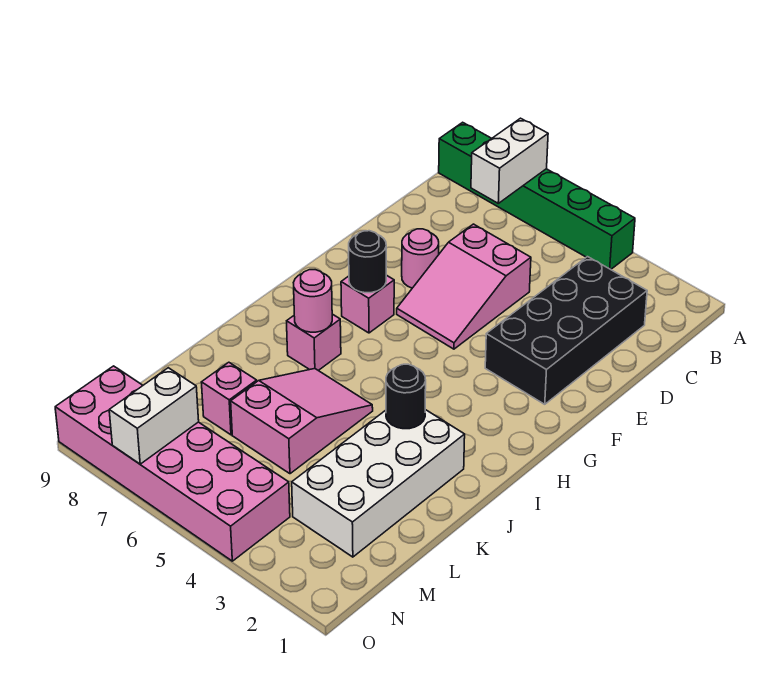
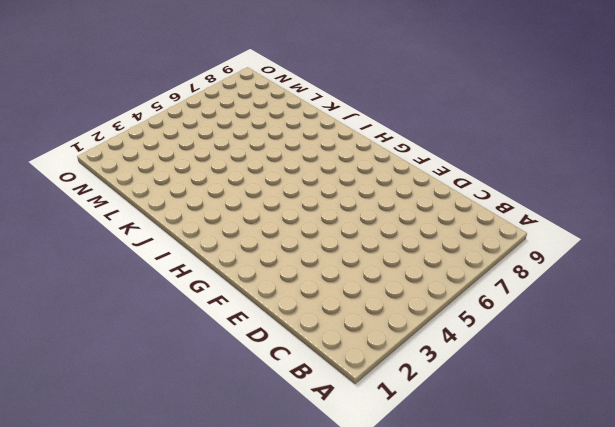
none -> green 1x6 brick [439,122,635,269]
none -> black 2x4 brick [485,257,647,404]
none -> pink 2x3 slope [397,224,531,349]

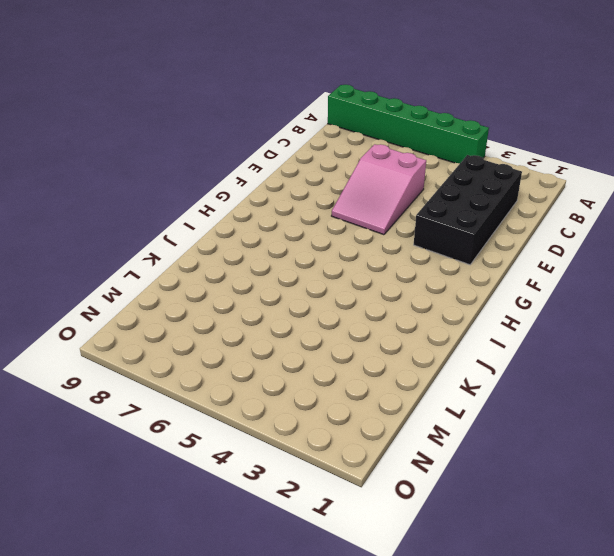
none -> pink 1x1 round brick [402,229,439,288]
none -> pink 1x1 brick [341,275,394,333]
none -> pink 1x1 brick [287,314,341,370]

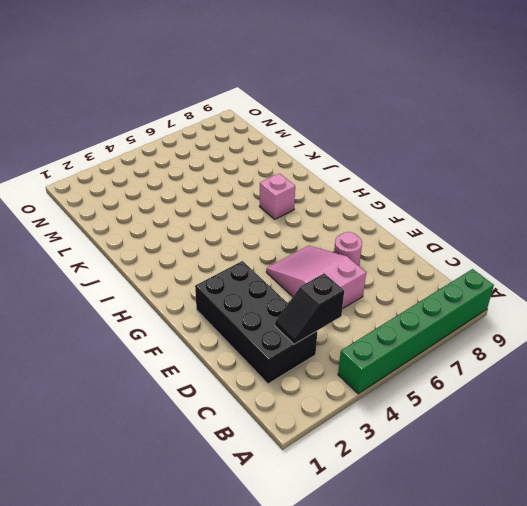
black 1x2 slope [275,273,344,344] -> none
none -> pink 1x1 brick [341,275,394,333]
none -> white 2x4 brick [292,410,465,557]
none -> pink 2x3 slope [231,369,373,474]

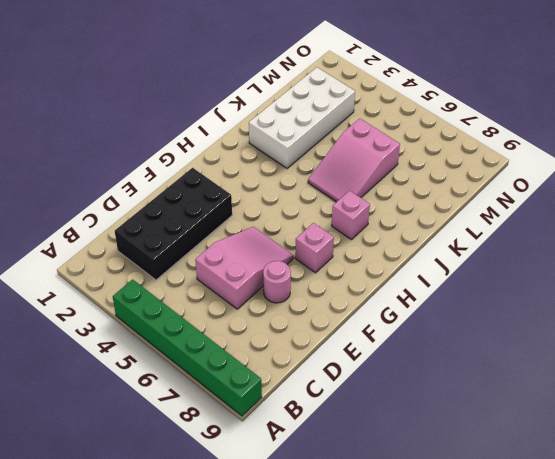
none -> pink 1x1 brick [201,362,257,435]
none -> pink 2x6 brick [55,366,290,561]
none -> white 1x2 brick [471,118,548,203]

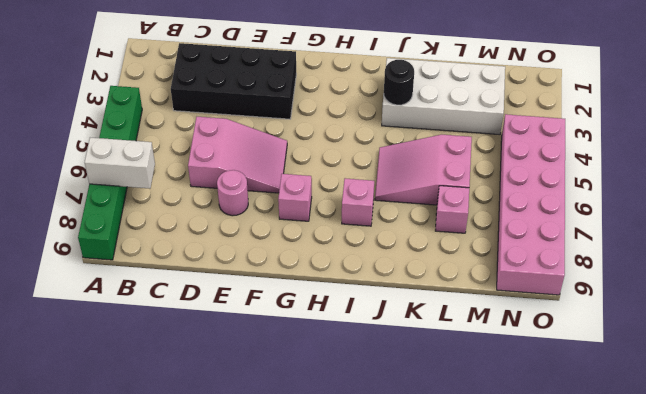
none -> black 1x1 round brick [349,231,386,293]
none -> pink 1x1 round brick [293,270,332,332]
none -> white 1x2 brick [109,368,199,464]

